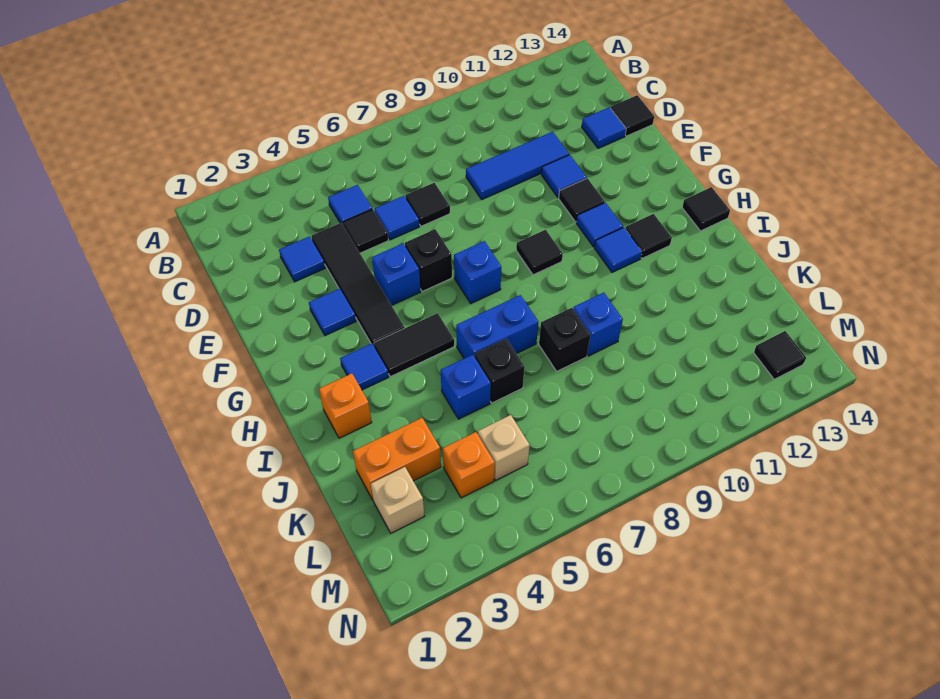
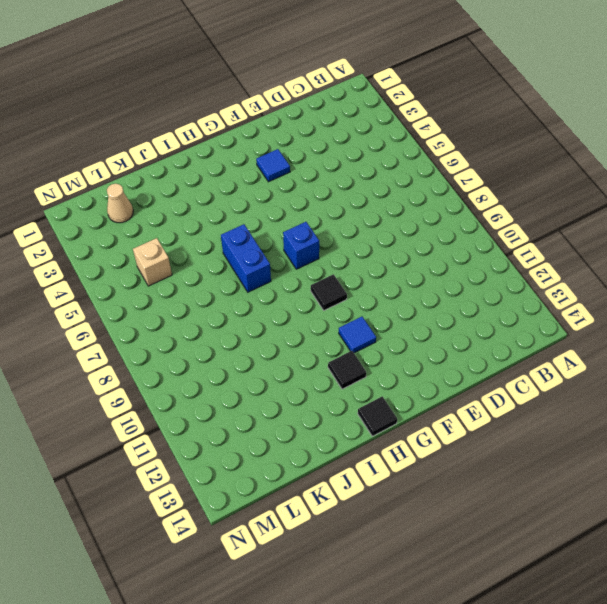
tan 1x1 cone [107,184,133,223] -> tan 1x1 brick [371,467,424,533]
none -> blue 1x1 tile [328,185,372,224]
none -> blue 1x1 tile [279,237,325,282]
none -> black 1x4 tile [311,223,404,346]
none -> black 1x1 tile [343,209,388,253]

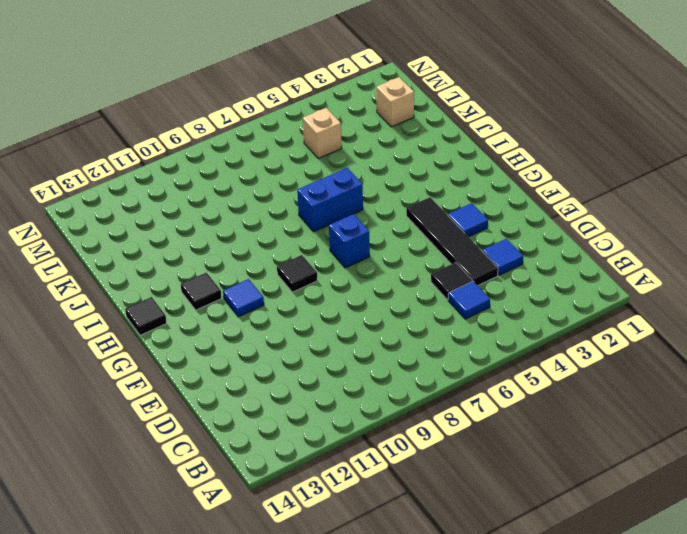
none -> blue 1x1 tile [374,196,419,240]
none -> black 1x1 tile [405,183,450,226]
none -> blue 1x3 tile [466,132,569,199]
none -> blue 1x1 tile [582,107,626,148]

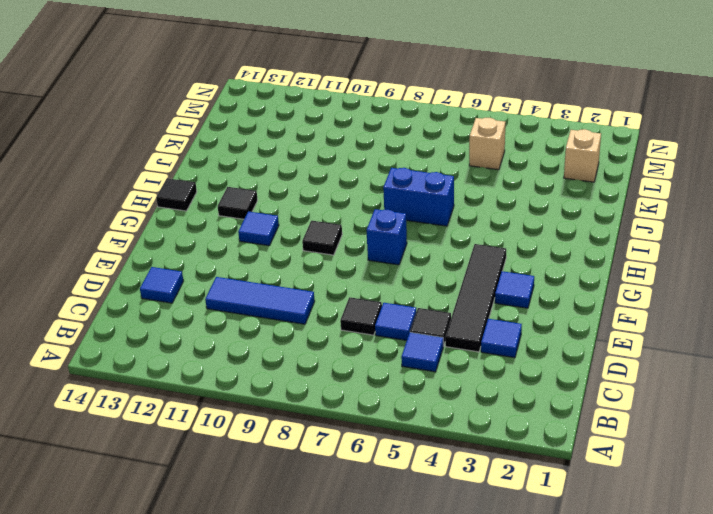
none -> black 1x1 tile [611,95,654,136]
none -> blue 1x1 tile [541,155,587,197]
none -> blue 1x1 brick [372,243,421,305]
none -> black 1x1 brick [405,229,452,291]

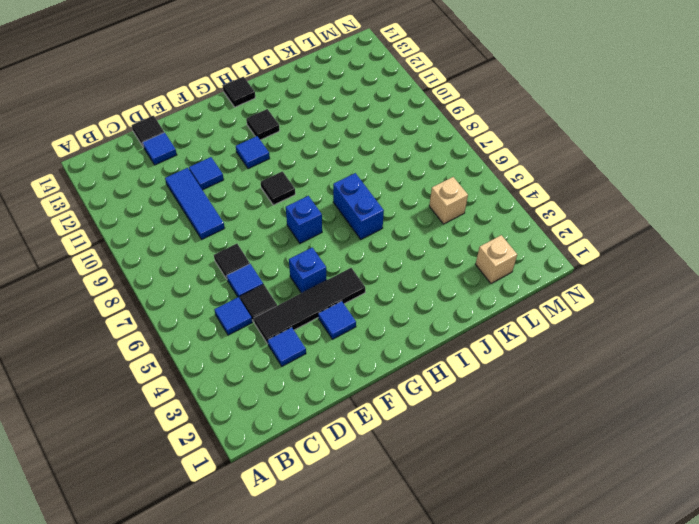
none -> black 1x1 brick [405,229,452,291]
none -> black 1x1 tile [559,178,605,222]
none -> blue 1x1 tile [340,344,389,390]
none -> black 1x2 tile [374,313,454,377]

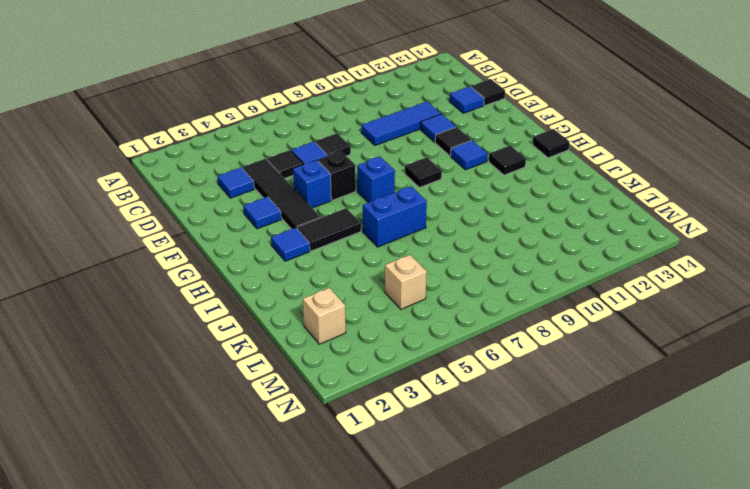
none -> blue 1x1 tile [328,185,372,224]
none -> blue 1x1 tile [594,228,642,272]
none -> orange 1x1 brick [319,374,372,438]
none -> blue 1x1 brick [441,355,491,419]

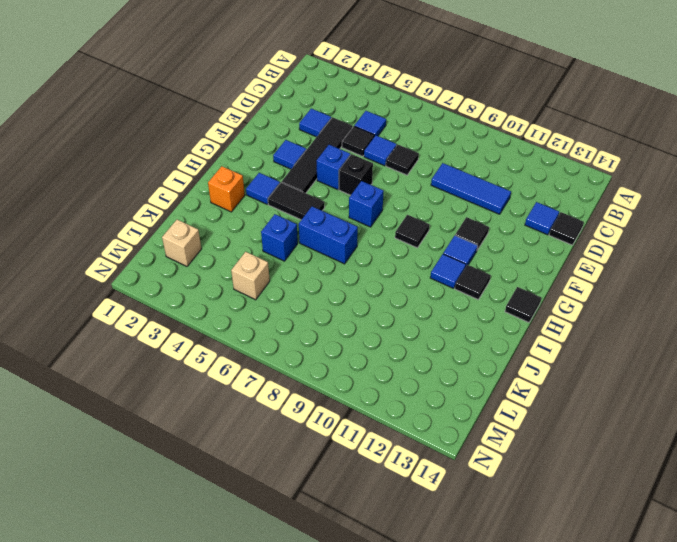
none -> blue 1x1 tile [541,155,587,197]
none -> black 1x1 brick [475,339,524,403]
none -> black 1x1 brick [539,308,591,371]
none -> blue 1x1 brick [573,293,623,356]

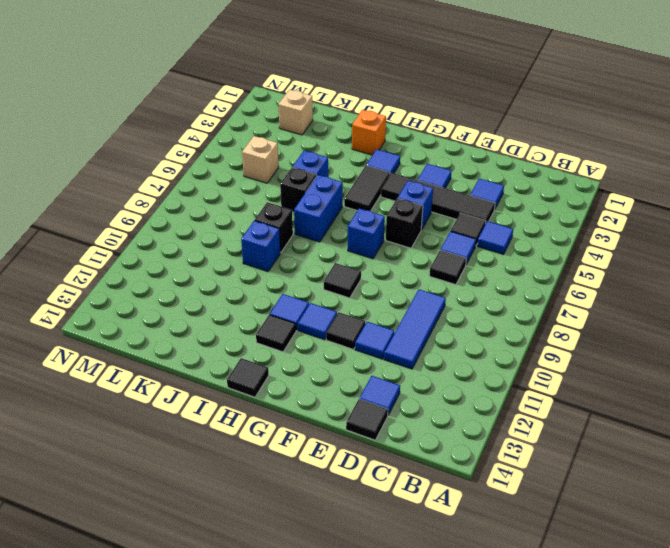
none -> orange 1x2 brick [353,418,441,500]
none -> orange 1x1 brick [443,432,495,498]
none -> black 1x1 tile [754,331,806,379]

